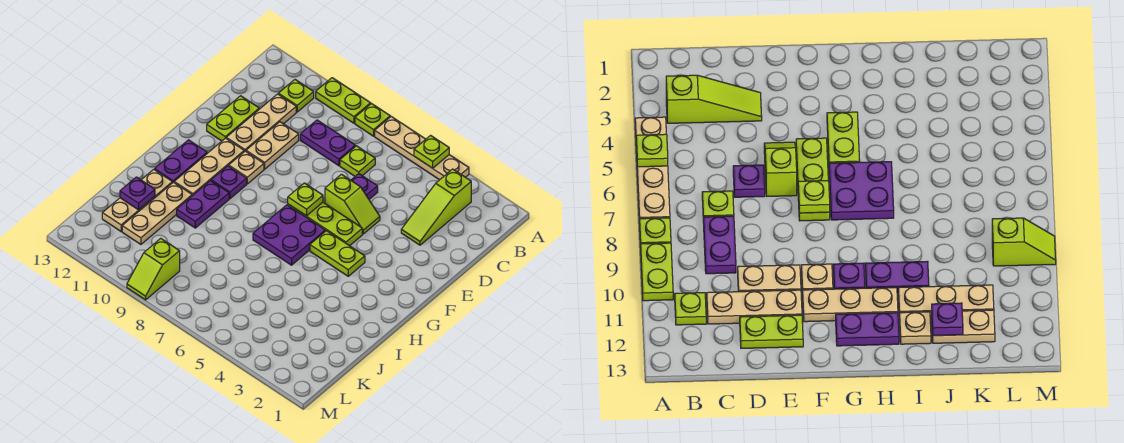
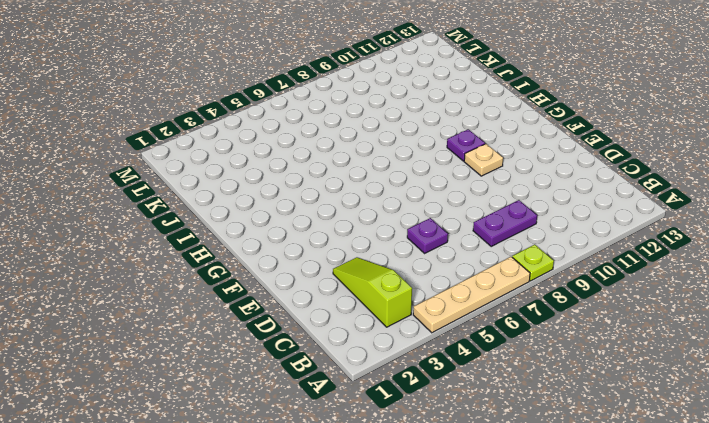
none -> lime 1x2 plate [316,78,371,123]
none -> lime 1x1 plate [278,80,314,112]
none -> lime 1x1 plate [340,146,375,176]

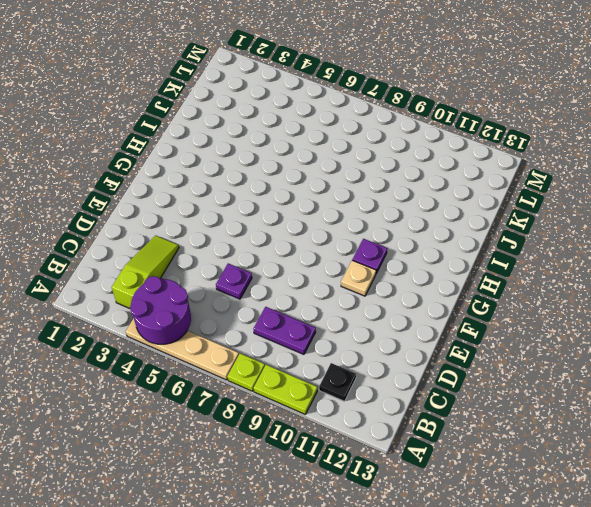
purple 2x2 round brick [130,276,191,344] -> lime 1x1 plate [414,135,449,168]
black 1x1 plate [319,363,356,401] -> lime 1x1 plate [278,80,314,112]
none -> lime 1x1 plate [340,146,375,176]
none -> tan 1x3 plate [226,94,296,152]
none -> tan 1x2 plate [246,122,299,169]

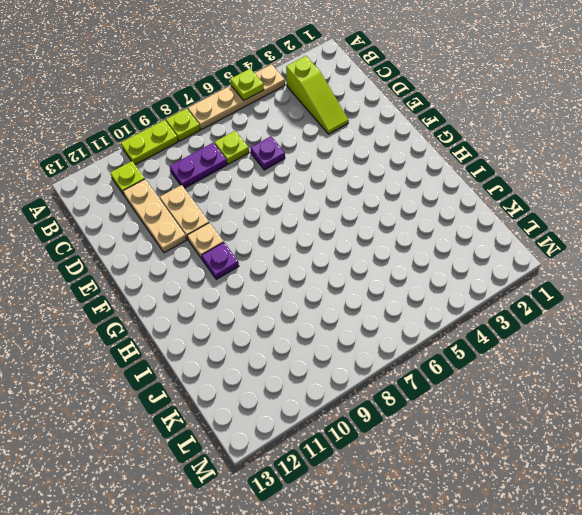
none -> lime 1x2 plate [207,96,259,141]
none -> lime 1x2 slope [325,174,380,234]
none -> lime 1x3 plate [288,203,362,246]

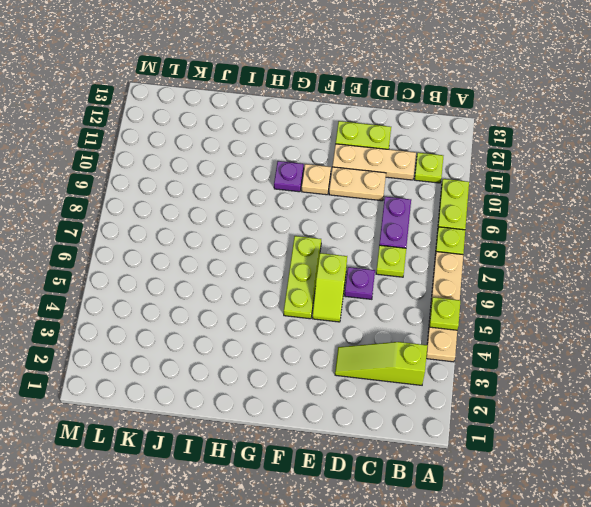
none -> tan 1x3 plate [174,138,244,196]
none -> lime 1x2 plate [310,231,365,276]
none -> purple 2x2 plate [253,205,325,265]

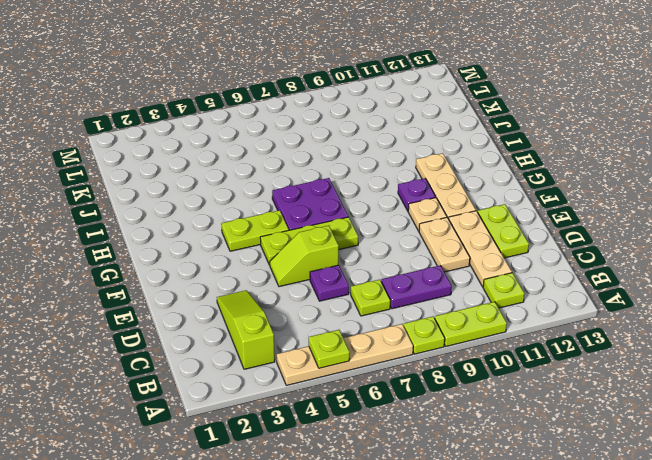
none -> purple 1x2 plate [155,140,207,183]
none -> purple 1x2 plate [177,181,229,228]
none -> tan 1x3 plate [122,182,192,244]

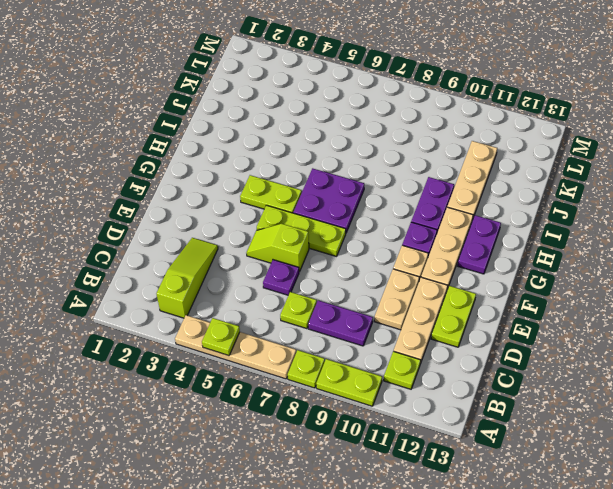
none -> tan 1x1 plate [142,169,172,197]
none -> tan 1x2 plate [102,197,155,231]
none -> lime 1x2 slope [127,238,180,300]

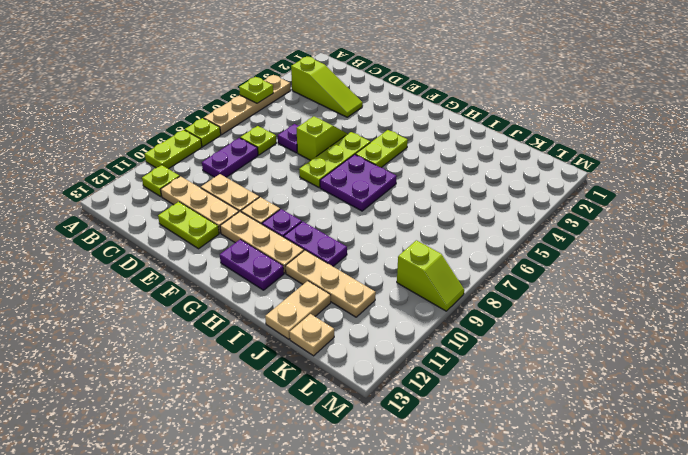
tan 1x2 plate [265,281,331,339] -> tan 1x2 plate turned to [102,197,155,231]
tan 1x1 plate [289,314,334,356] -> tan 1x1 plate moved to [142,169,172,197]
none -> lime 1x1 plate [288,183,323,216]
none -> purple 1x1 plate [120,177,155,210]

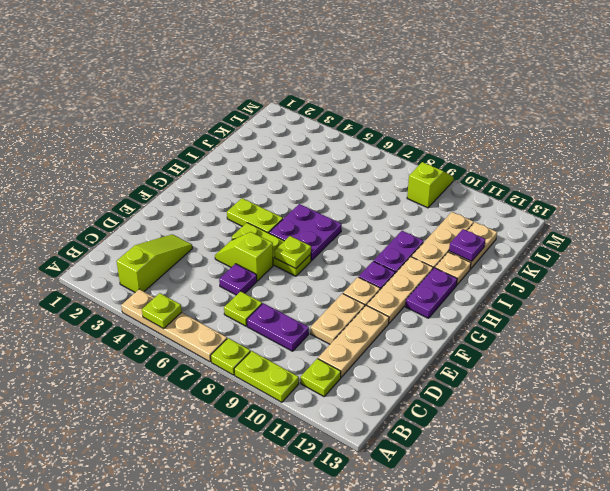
none -> lime 1x2 plate [207,96,259,141]

